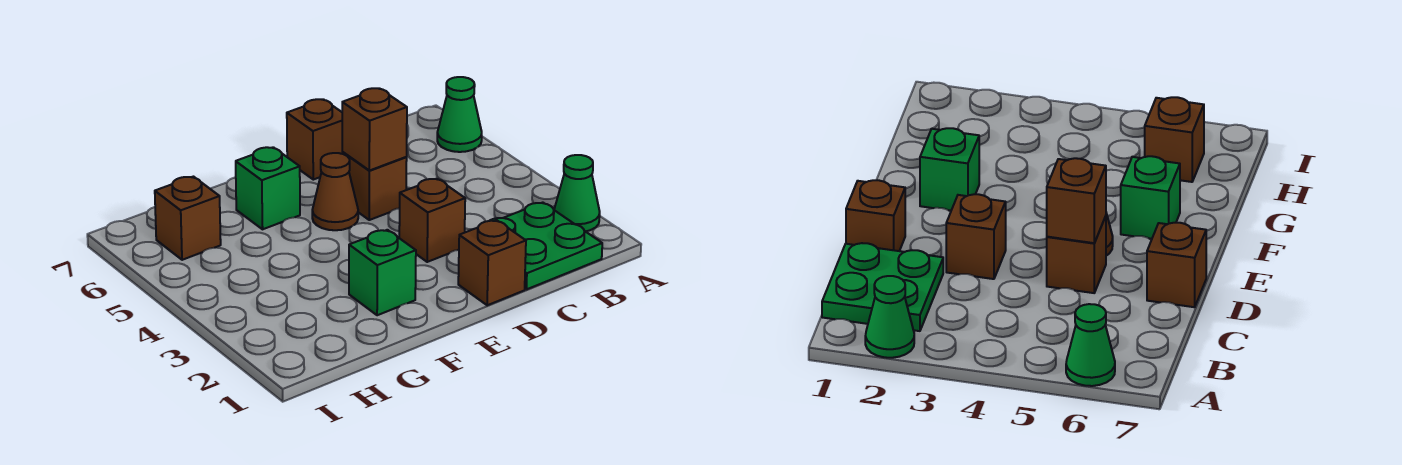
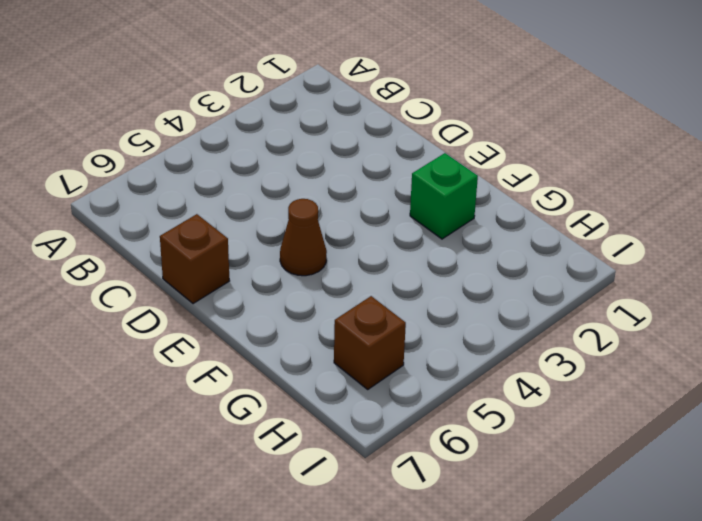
none -> green 1x1 cone [554,155,600,232]
none -> green 1x1 cone [437,77,482,152]
none -> green 2x2 plate [490,203,602,289]

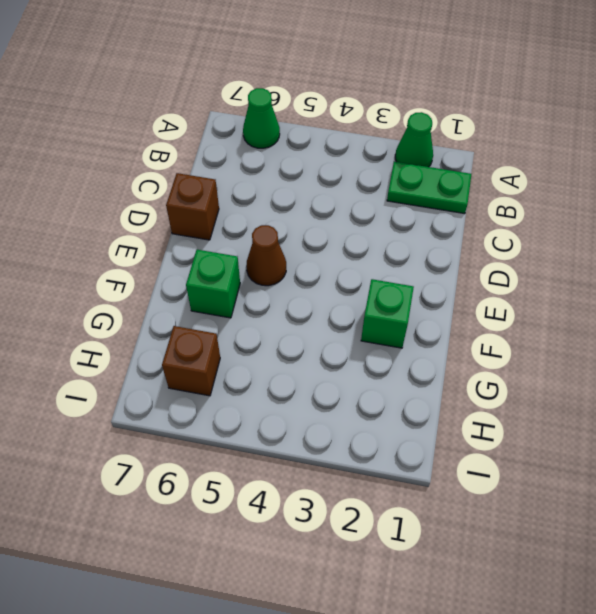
green 1x2 plate [387,162,471,214] -> green 2x2 plate [490,203,602,289]
none -> brown 1x1 brick [458,220,526,305]
none -> brown 1x1 brick [399,179,465,262]
none -> brown 1x1 brick [342,152,407,220]

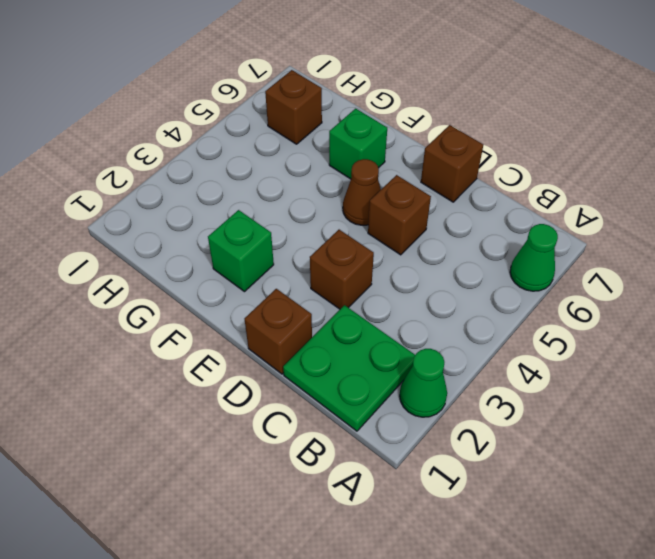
none -> brown 1x1 brick [342,88,407,171]

